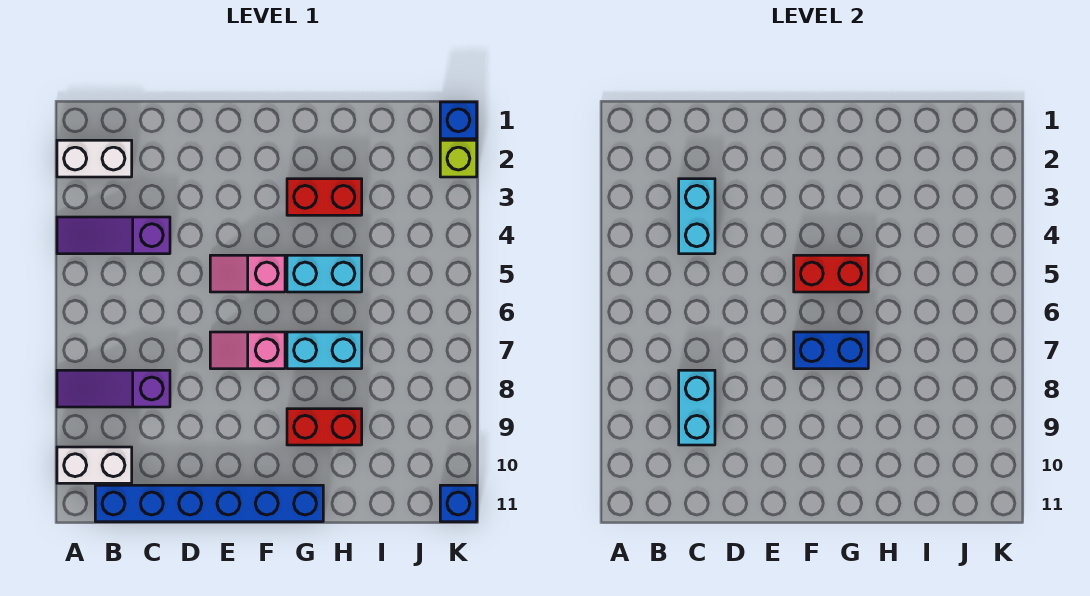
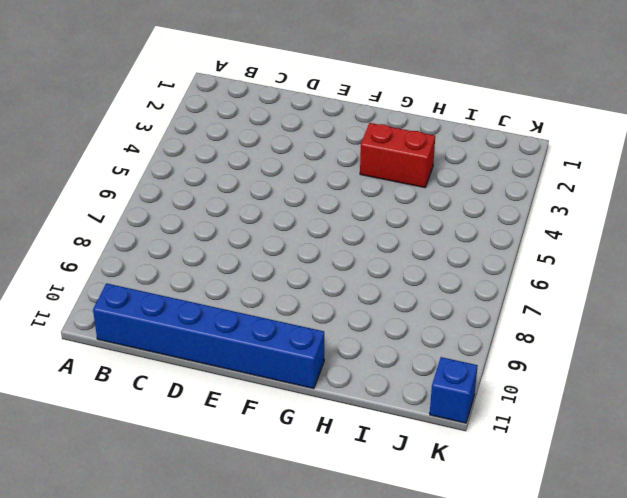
none -> white 1x2 brick [57,140,132,177]
none -> purple 1x3 slope [57,217,170,254]
none -> purple 1x3 slope [57,370,170,407]

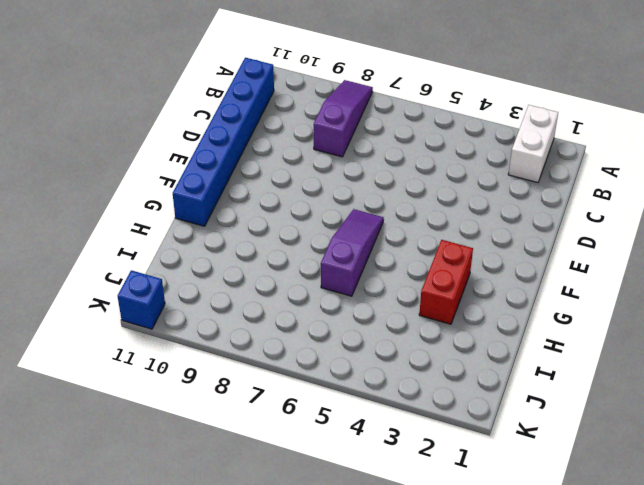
purple 1x3 slope [321,209,384,296] -> purple 1x3 slope moved to [57,217,170,254]
none -> white 1x2 brick [57,447,132,483]
none -> pink 1x2 slope [210,255,285,292]
none -> pink 1x2 slope [210,332,285,369]

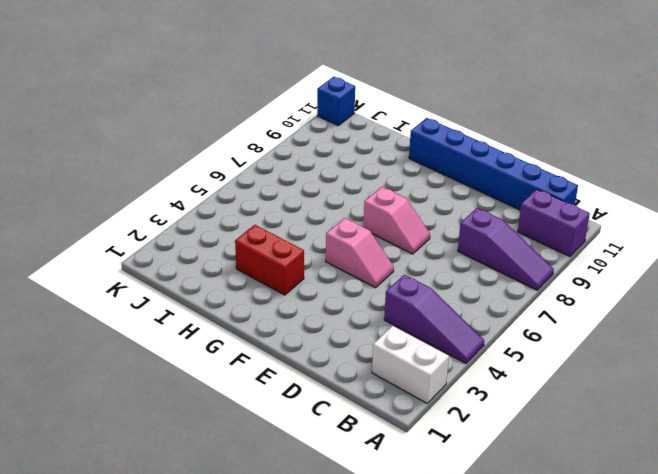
purple 1x2 brick [518,189,590,257] -> white 1x2 brick [57,447,132,483]
none -> cyan 1x2 brick [287,255,362,292]
none -> cyan 1x2 brick [287,332,362,369]
none -> red 1x2 brick [287,409,362,445]

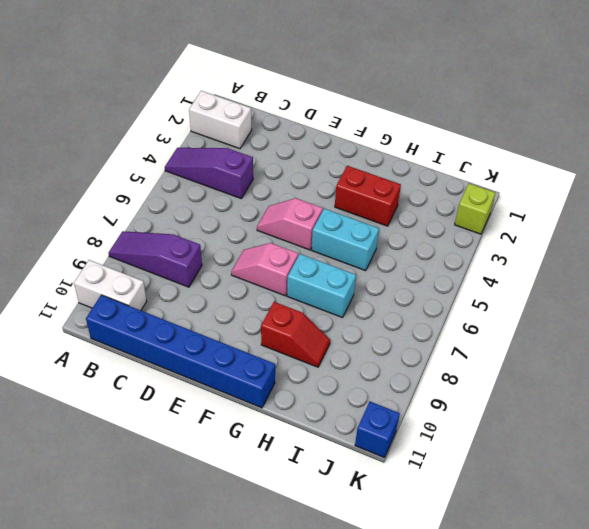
red 1x2 slope [261,302,330,367] -> red 1x2 brick [287,409,362,445]
none -> blue 1x1 brick [440,102,477,139]
none -> cyan 1x2 brick [679,179,715,254]
none -> cyan 1x2 brick [679,370,715,445]

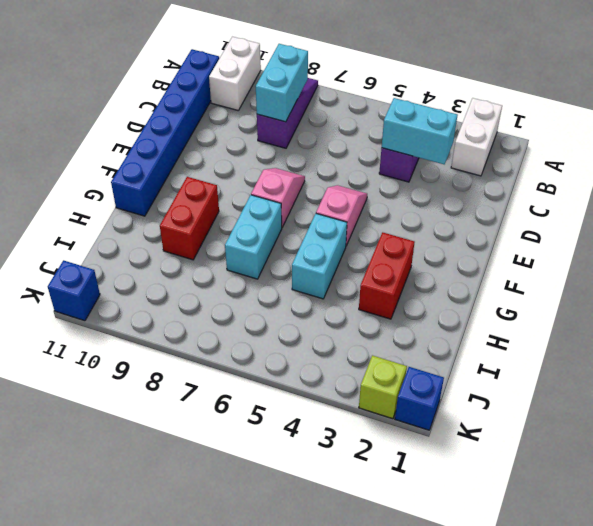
cyan 1x2 brick [256,44,308,122] -> cyan 1x2 brick turned to [679,370,715,445]
none -> red 1x2 brick [794,255,868,292]
none -> blue 1x2 brick [794,332,868,369]

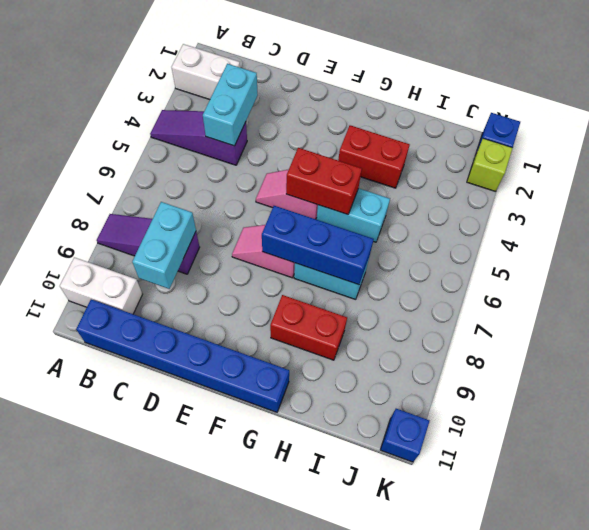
blue 1x3 brick [262,206,374,285] -> blue 1x2 brick [794,332,868,369]

